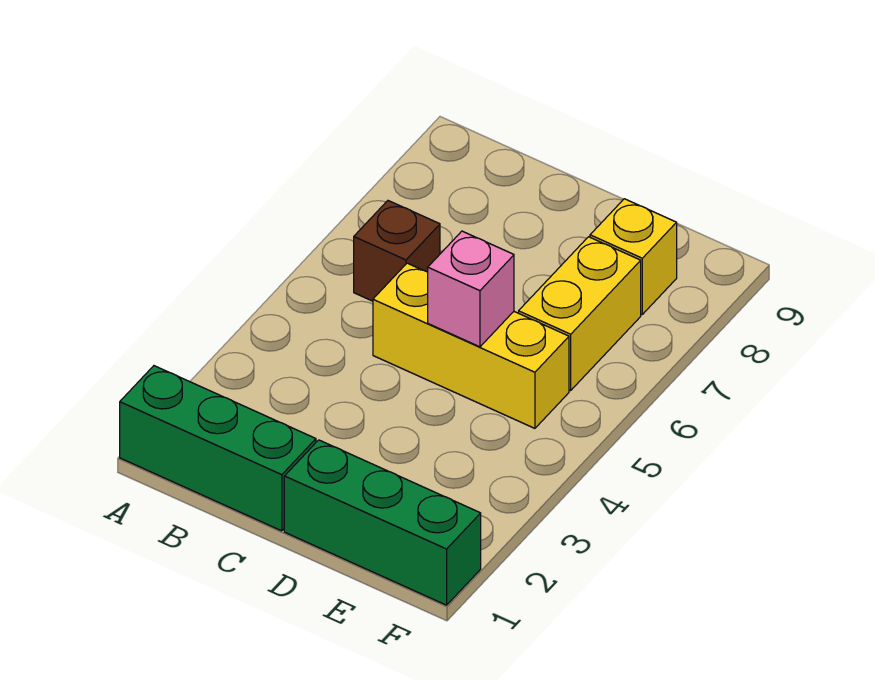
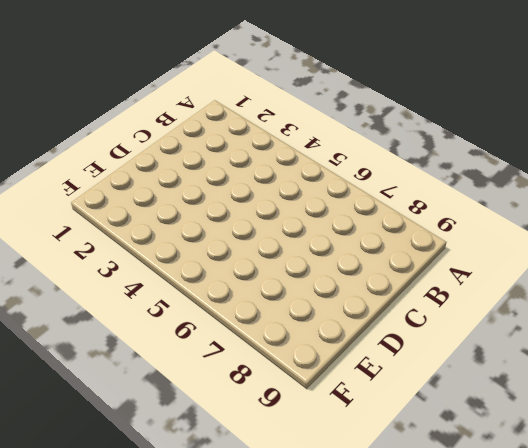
none -> green 1x3 brick [120,366,316,531]
none -> brown 1x1 brick [354,201,440,301]

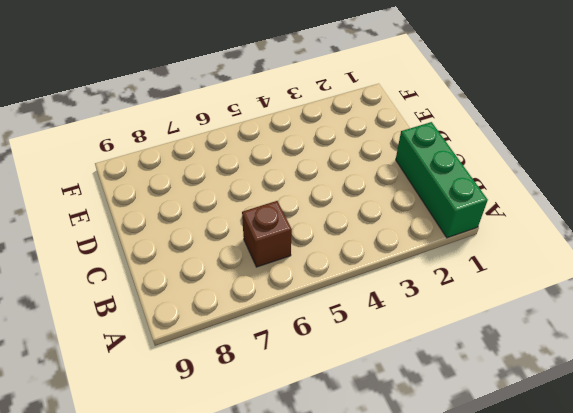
none -> yellow 1x3 brick [373,263,569,428]
none -> green 1x3 brick [284,440,481,605]

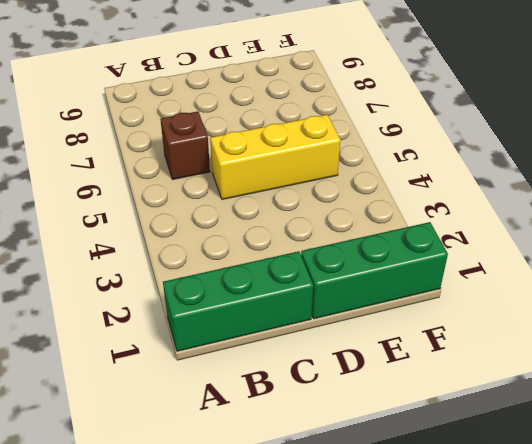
none -> yellow 1x2 brick [519,237,641,390]
none -> yellow 1x1 brick [590,199,677,314]

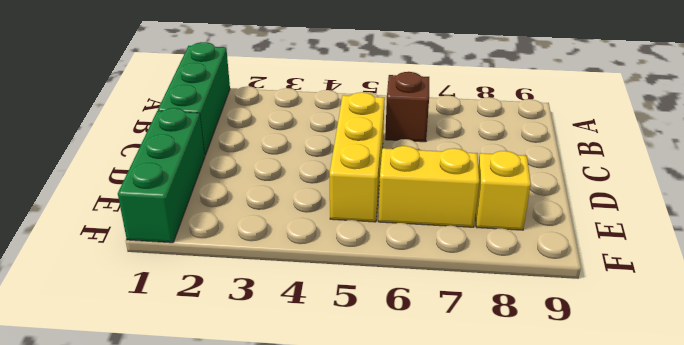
none -> pink 1x1 brick [428,231,514,347]

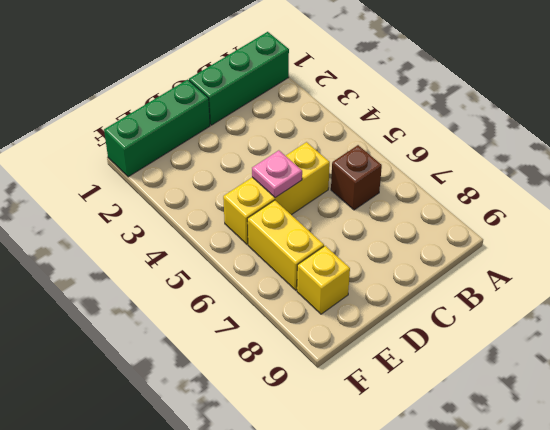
pink 1x1 plate [252,150,302,198] -> pink 1x1 brick [428,231,514,347]

